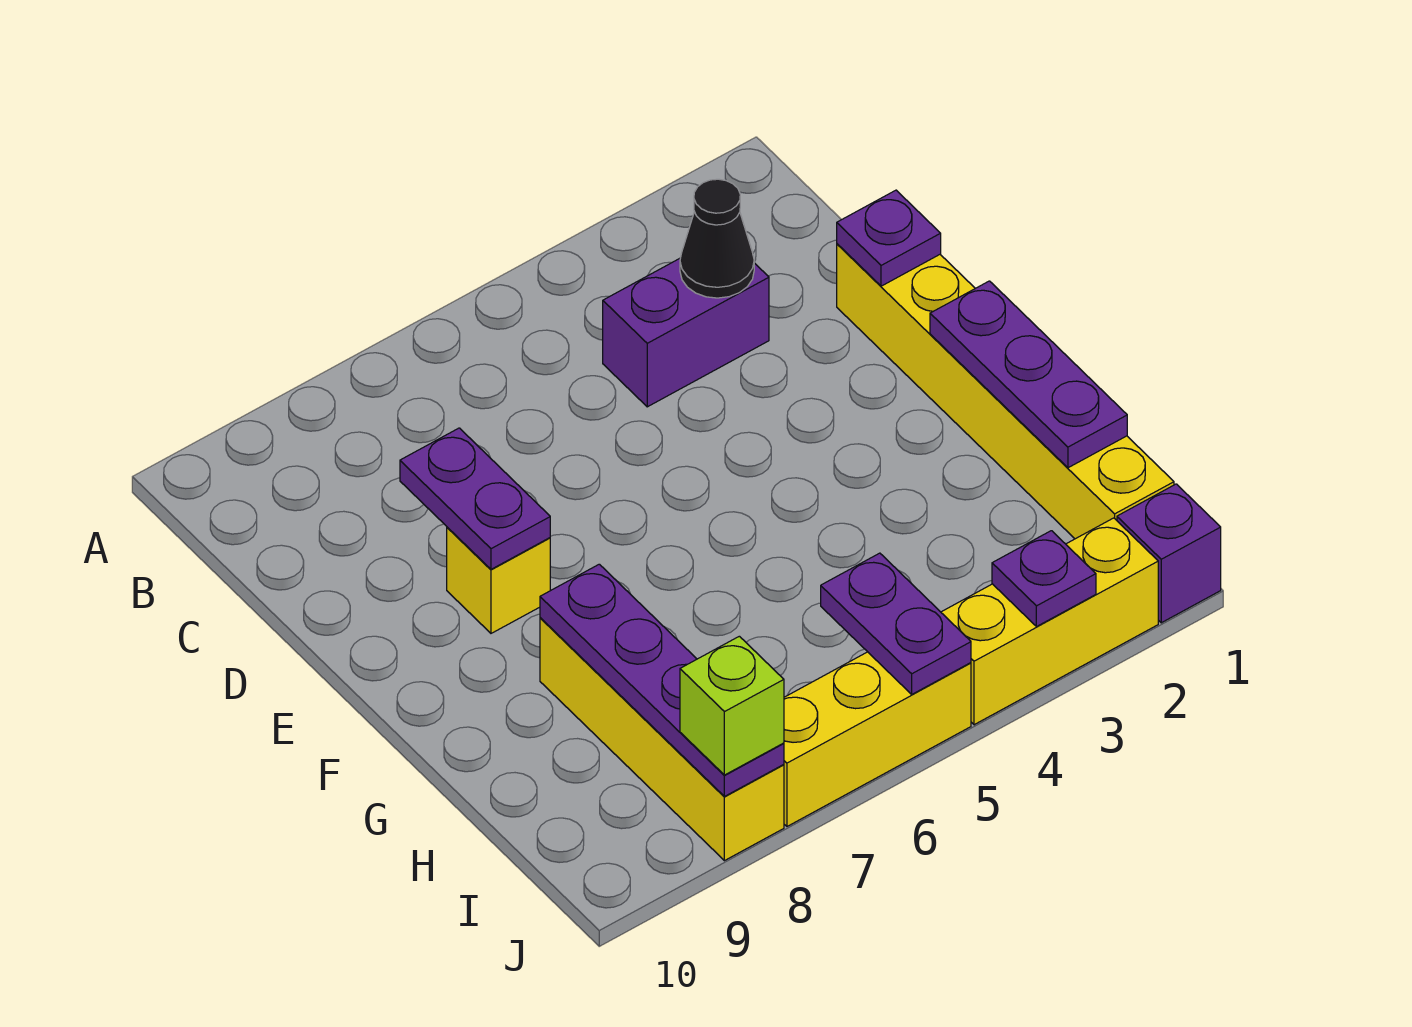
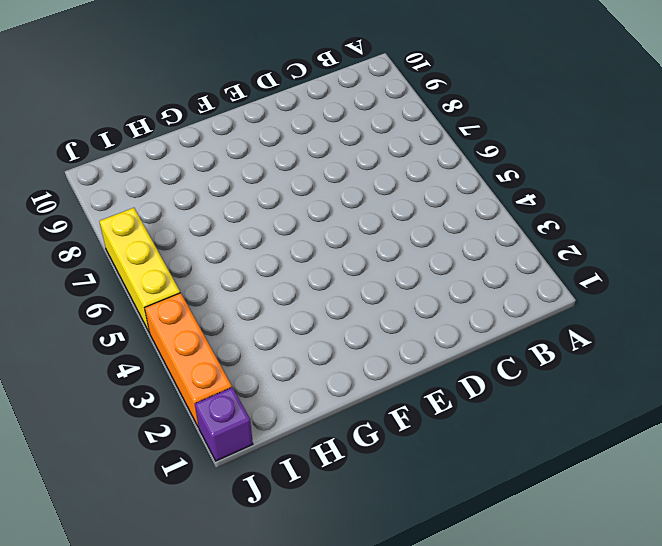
orange 1x3 brick [145,293,232,427] -> yellow 1x3 brick [941,518,1158,725]
none -> purple 1x2 brick [603,259,769,407]
none -> yellow 1x6 brick [837,244,1174,539]
none -> yellow 1x1 brick [447,527,550,633]

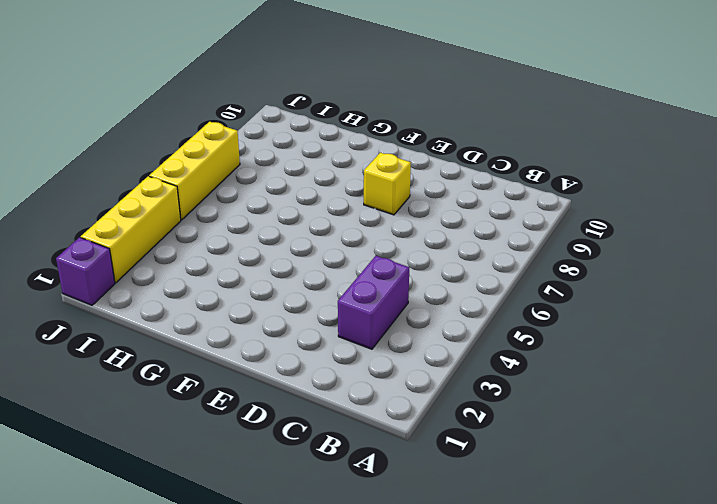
none -> yellow 1x6 brick [837,244,1174,539]
none -> yellow 1x4 brick [540,618,784,861]
none -> black 1x1 cone [680,179,754,298]

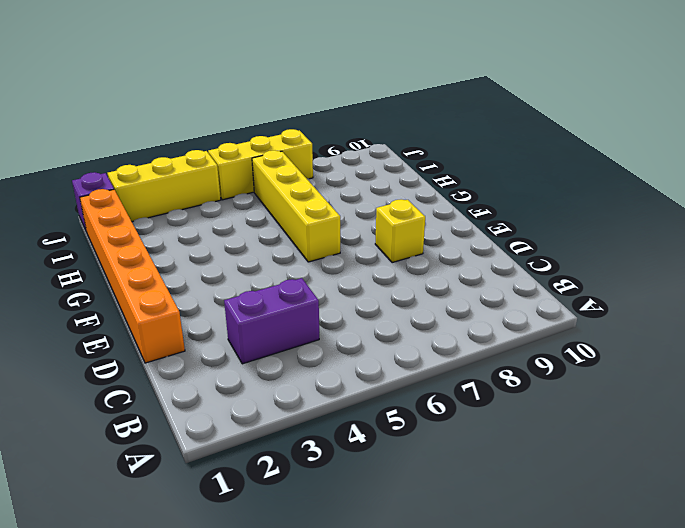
orange 1x6 brick [80,189,185,363] -> yellow 1x6 brick [837,244,1174,539]
yellow 1x4 brick [252,150,340,262] -> yellow 1x4 brick moved to [540,618,784,861]
none -> black 1x1 cone [680,179,754,298]
none -> purple 1x1 plate [837,190,941,286]
none -> purple 1x2 plate [400,428,550,569]

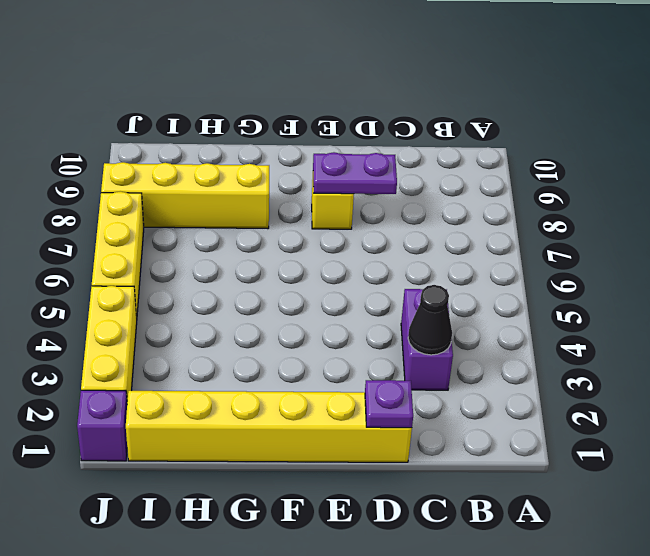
none -> purple 1x3 plate [930,281,1127,468]
none -> purple 1x4 plate [540,564,784,796]
none -> purple 1x2 plate [821,553,971,694]

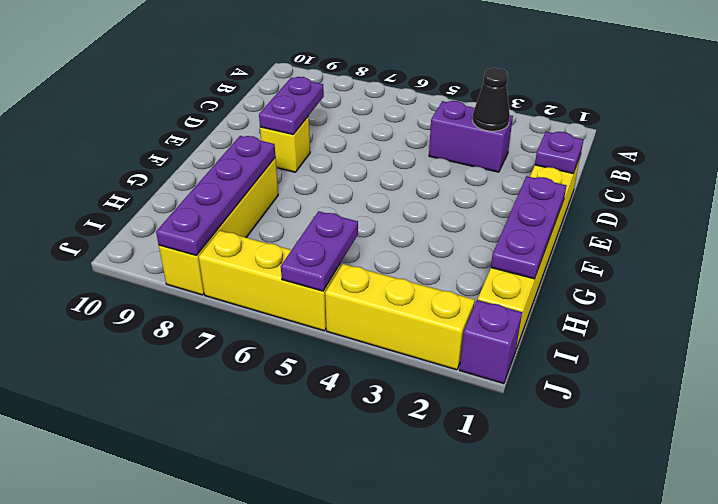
none -> purple 1x1 plate [992,531,1096,627]
none -> lime 1x1 brick [680,636,784,775]

